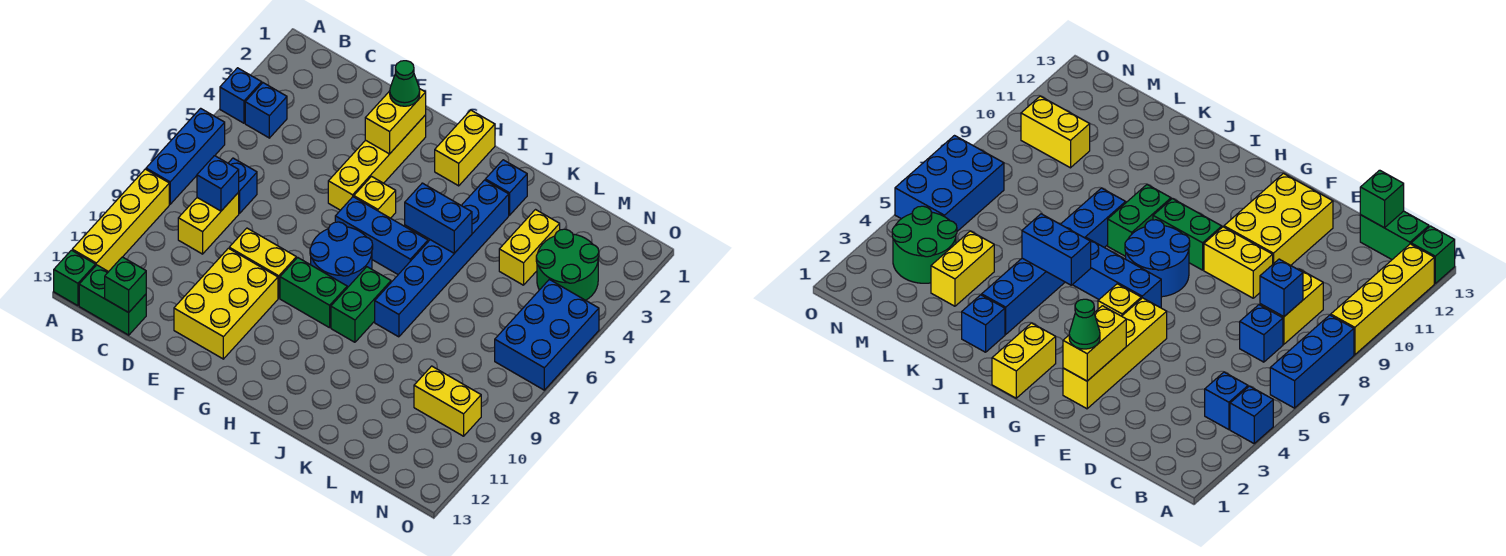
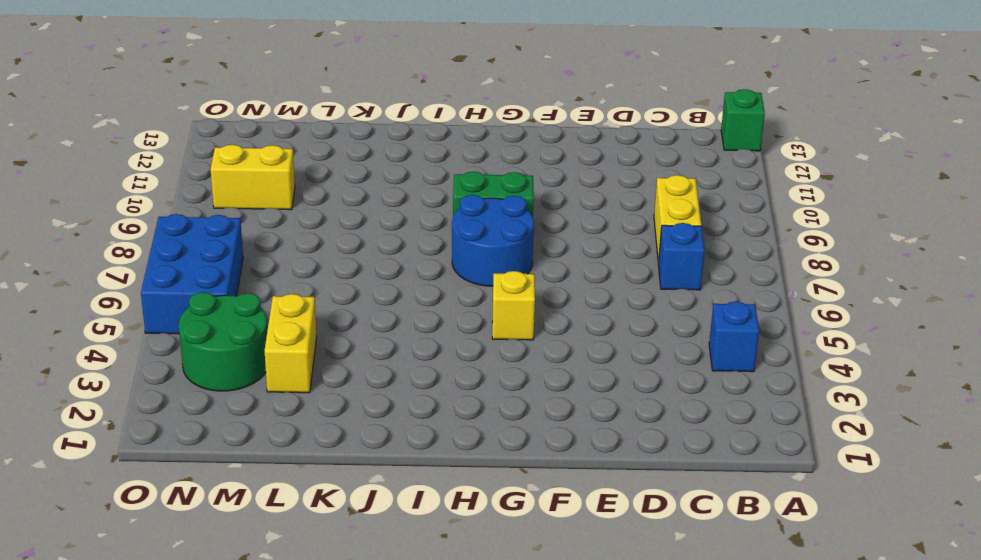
none -> blue 1x1 brick [220,68,262,123]
none -> blue 1x3 brick [146,108,225,204]
none -> yellow 1x4 brick [72,169,169,272]

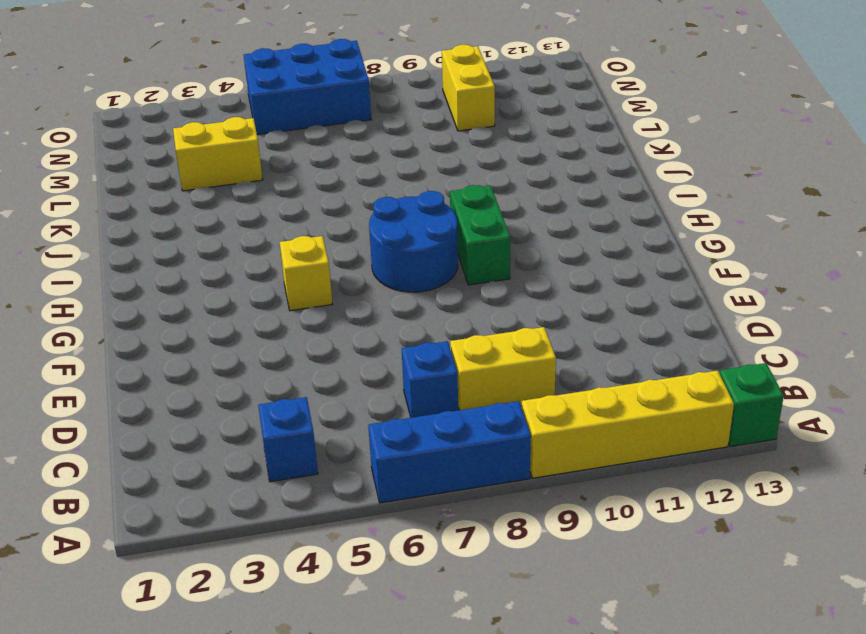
none -> blue 1x1 brick [220,68,262,123]
none -> green 1x2 brick [79,265,146,335]
none -> yellow 1x2 brick [229,228,296,298]

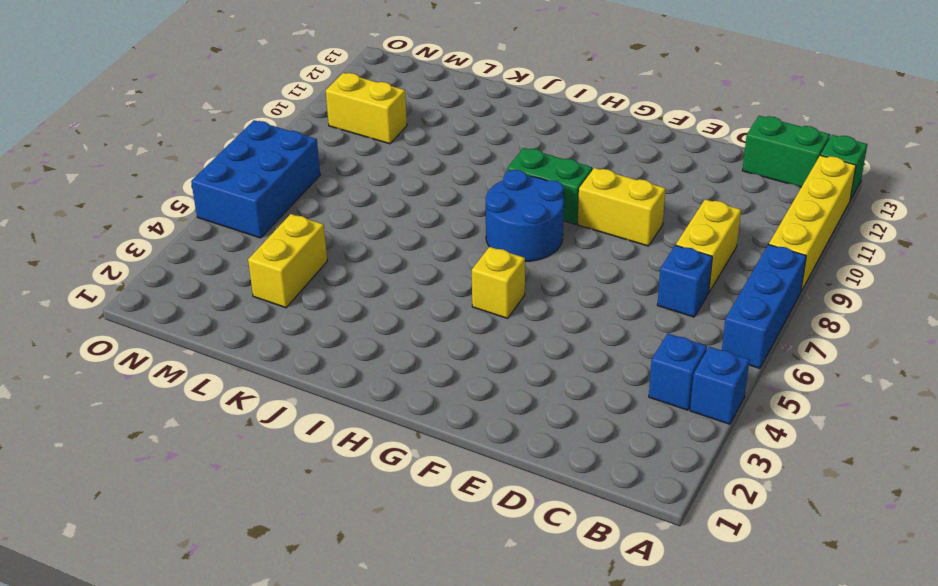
none -> yellow 2x3 brick [174,248,278,359]
none -> yellow 1x4 brick [328,115,426,210]
none -> blue 1x3 brick [335,197,428,274]

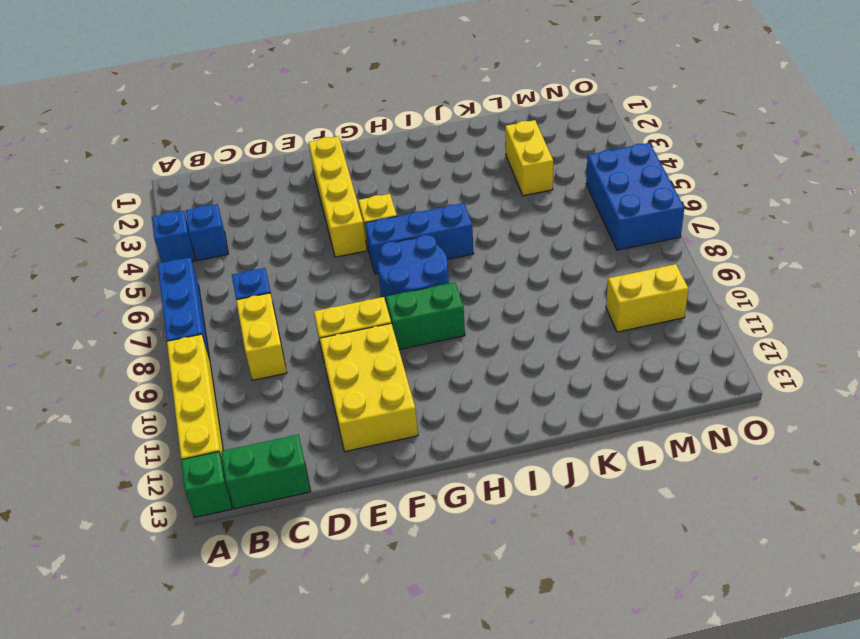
none -> yellow 1x2 brick [435,110,495,186]
none -> green 1x2 brick [331,267,391,342]
none -> blue 1x1 brick [485,160,527,215]

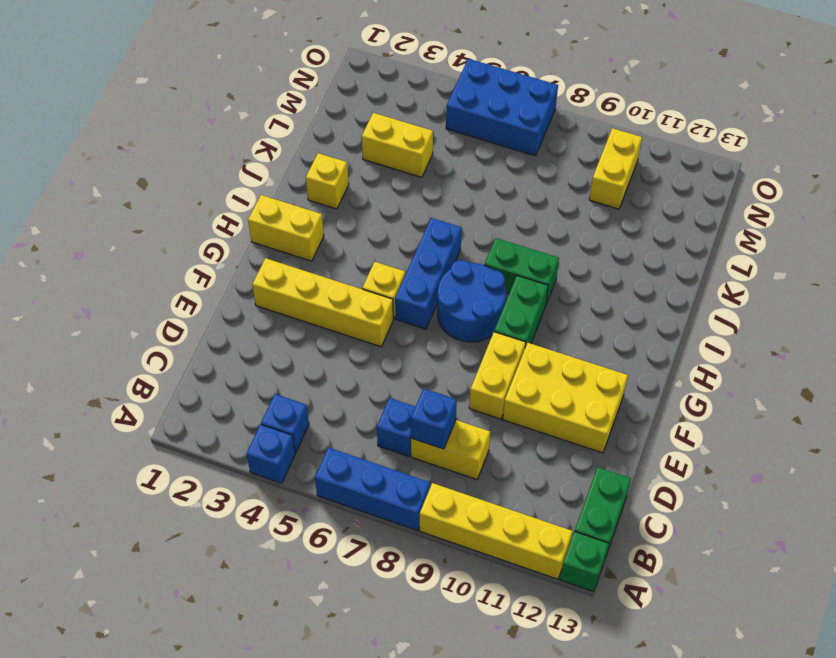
yellow 1x1 brick [306,153,349,209] -> blue 1x1 brick [485,160,527,215]
none -> blue 1x6 brick [375,180,509,337]
none -> green 2x2 round brick [536,229,599,300]
none -> green 1x1 brick [105,257,146,312]

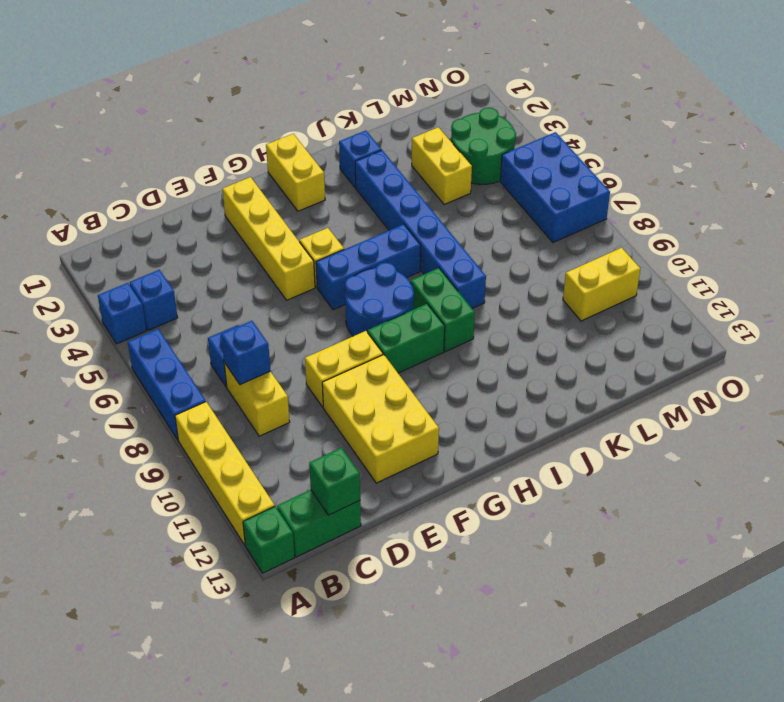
none -> yellow 1x2 brick [365,89,426,154]
none -> blue 1x2 brick [405,183,472,253]
none -> green 1x1 cone [390,61,420,106]

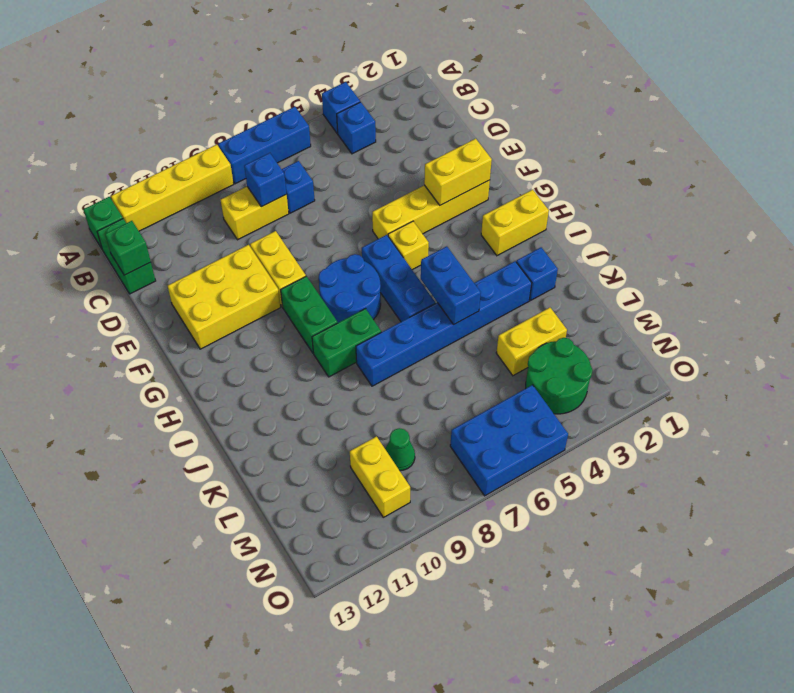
green 1x1 cone [385,428,415,471] -> green 1x1 cone moved to [390,61,420,106]

